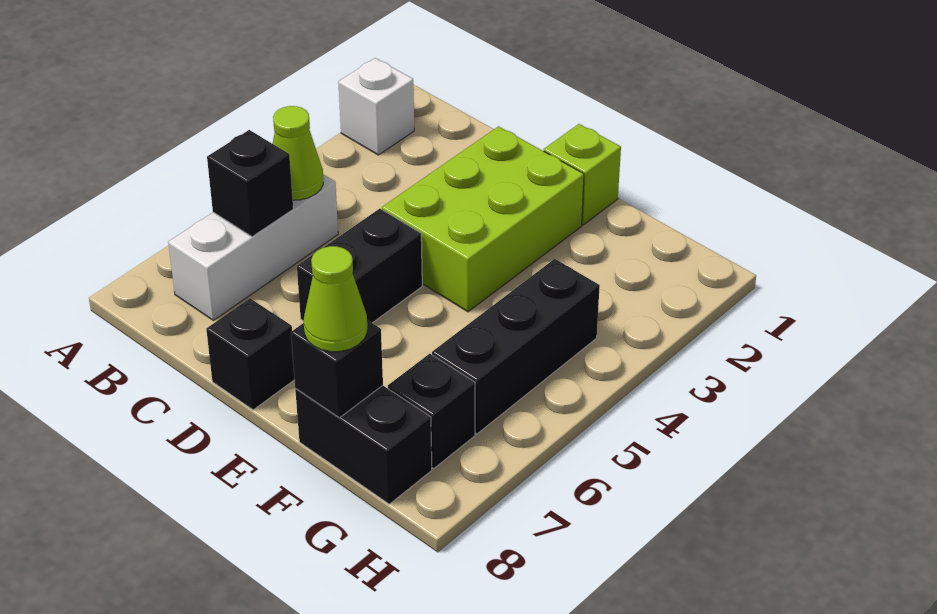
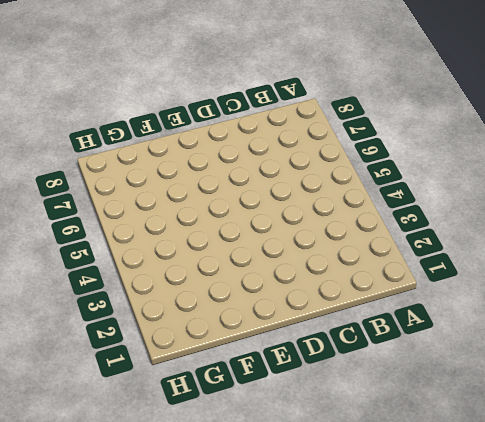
none -> white 1x1 brick [338,58,414,155]
none -> white 1x3 brick [168,175,338,320]
none -> lime 2x3 brick [382,126,584,312]

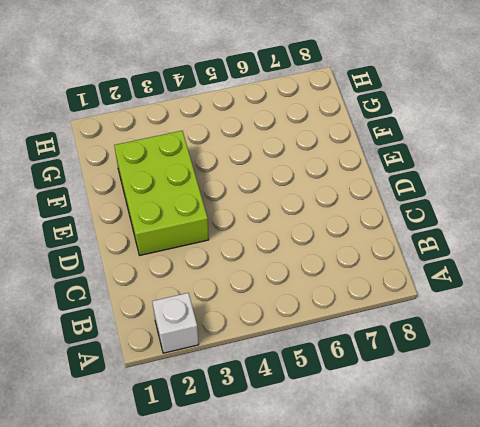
lime 2x3 brick [114,131,209,255] -> lime 2x3 brick turned to [382,126,584,312]
none -> white 1x3 brick [168,175,338,320]
none -> black 1x2 brick [297,209,422,323]
none -> black 1x1 brick [206,298,295,410]

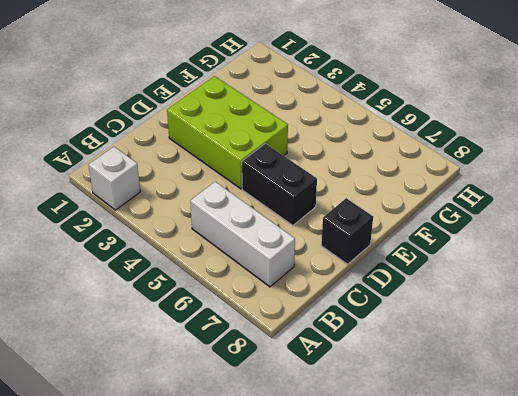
none -> lime 1x1 brick [544,124,621,225]
none -> black 1x2 brick [295,385,432,504]
none -> black 1x3 brick [432,259,600,434]

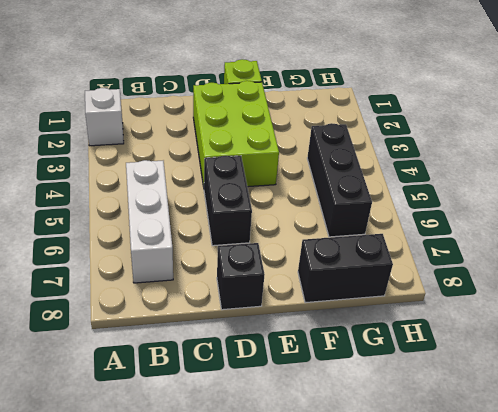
none -> black 1x1 brick [388,354,475,469]
none -> lime 1x1 cone [273,106,323,200]
none -> black 1x1 brick [207,130,293,237]

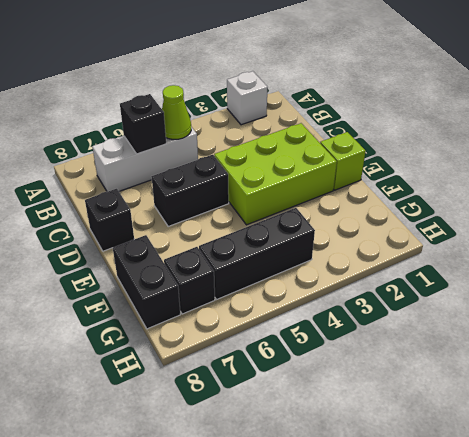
none -> black 1x1 brick [291,320,383,418]
none -> lime 1x1 cone [304,246,367,352]

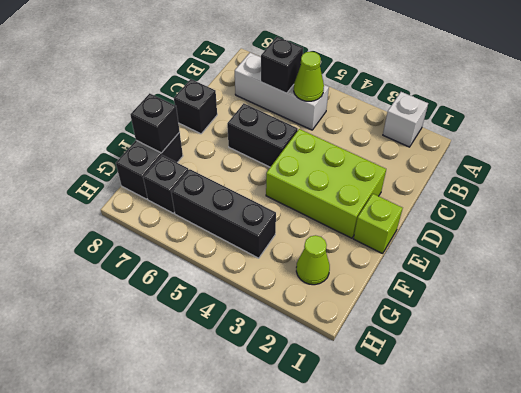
lime 1x1 cone [296,235,330,285] -> lime 1x1 cone moved to [304,246,367,352]

